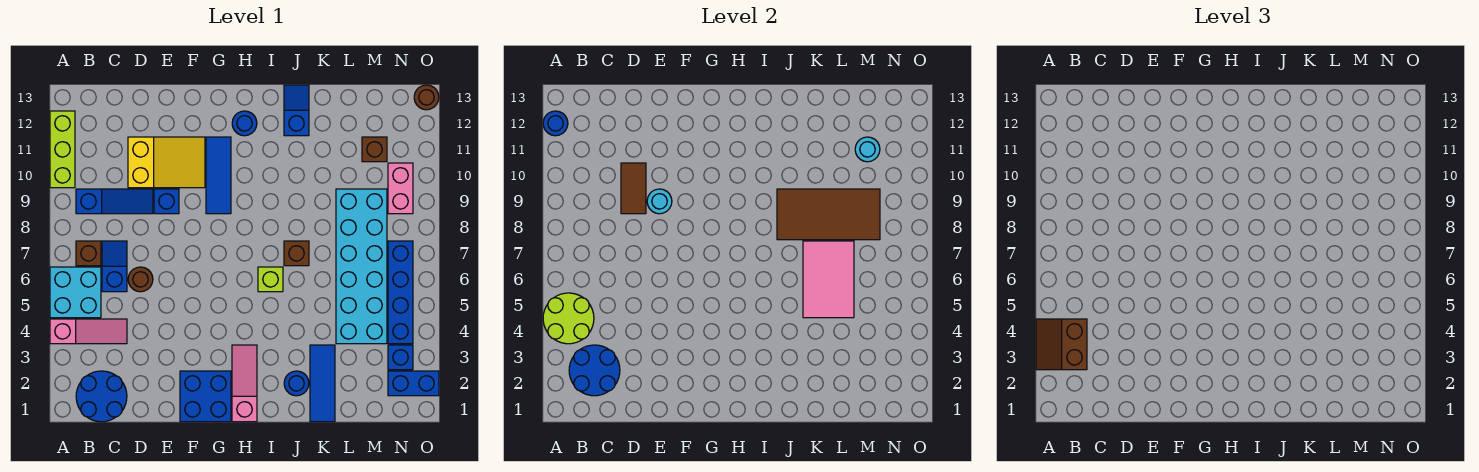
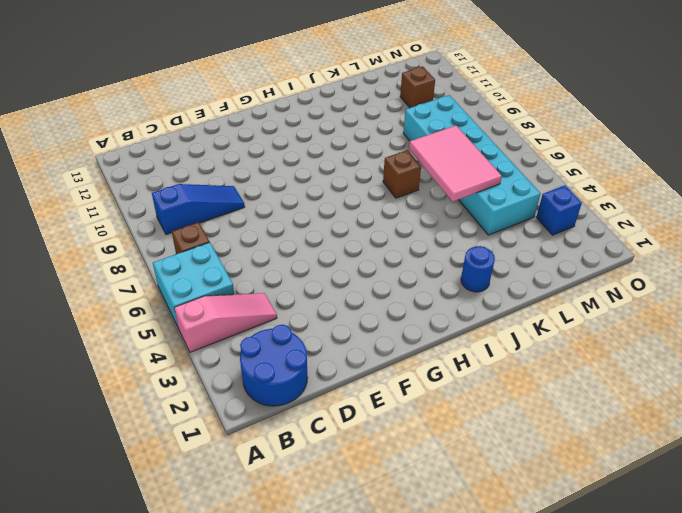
none -> lime 1x3 brick [50,111,75,188]
none -> blue 1x2 slope [102,241,127,292]
none -> brown 1x1 round brick [128,267,153,292]
none -> yellow 2x3 slope [128,137,205,188]

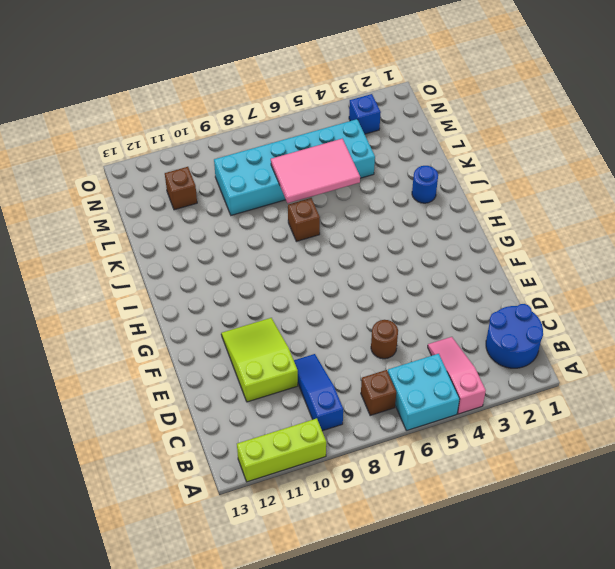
lime 2x3 slope [221,318,298,402] -> yellow 2x3 slope [128,137,205,188]
none -> blue 1x2 slope [102,241,127,292]
none -> blue 1x1 brick [154,189,179,214]
none -> blue 2x2 brick [180,371,231,422]
none -> blue 1x3 tile [206,137,231,214]

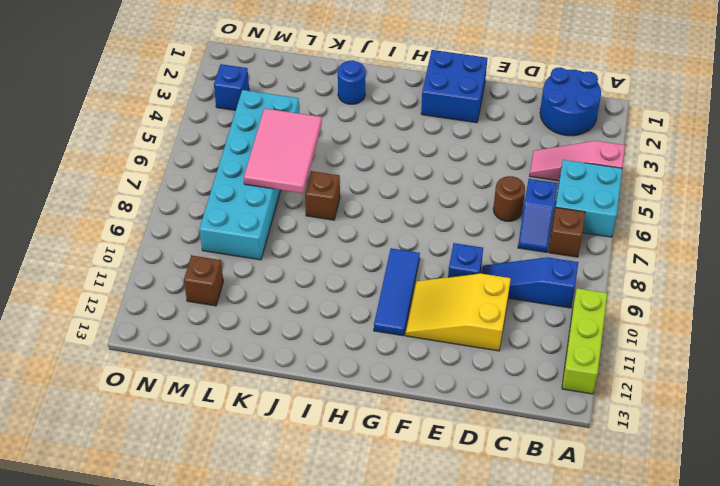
none -> pink 1x3 slope [232,345,257,422]
none -> blue 1x1 round brick [232,111,257,136]
none -> lime 1x1 brick [258,267,283,292]
none -> blue 1x2 slope [284,85,309,136]

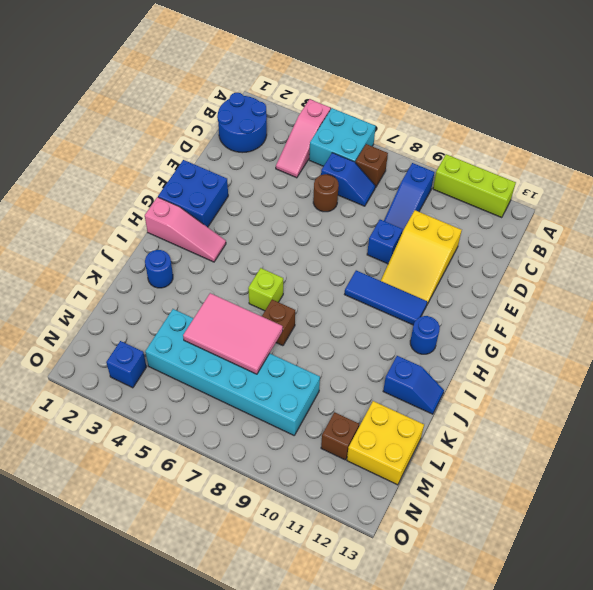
yellow 2x2 brick [347,401,424,485] -> none
none -> blue 1x3 tile [310,345,335,422]
none -> blue 1x2 brick [388,371,439,396]
none -> blue 1x4 brick [388,241,413,344]
none -> pink 1x2 brick [388,163,413,214]

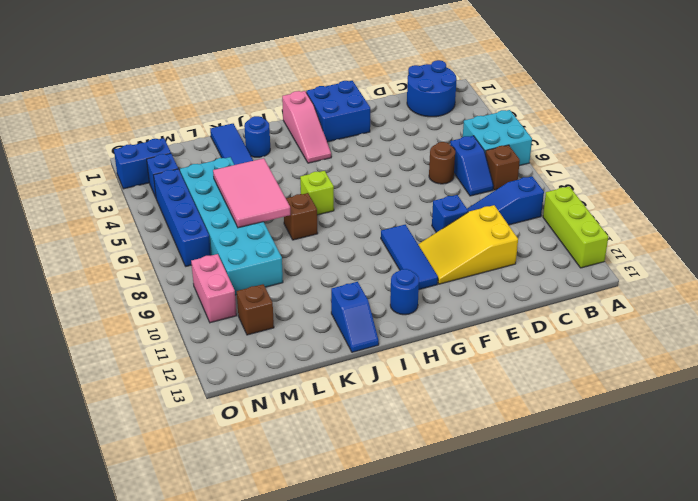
none -> pink 1x3 slope [50,319,127,344]
none -> brown 1x1 round brick [414,85,439,110]
none -> lime 2x2 round brick [543,293,594,344]
none -> blue 1x1 round brick [543,111,568,136]

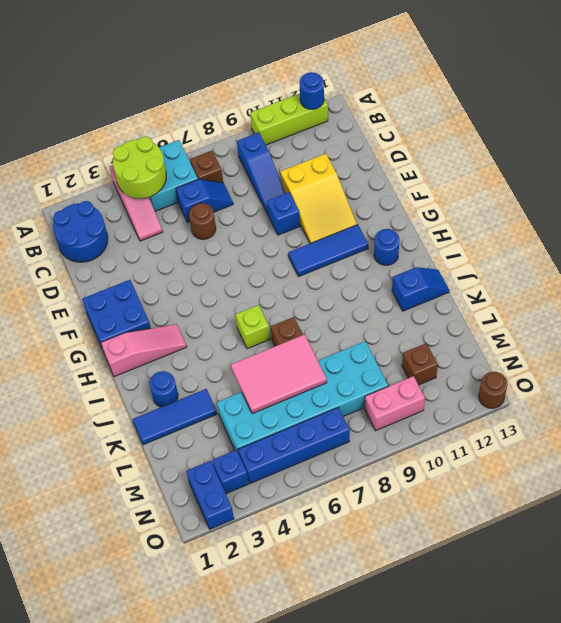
none -> blue 2x2 round brick [569,345,620,396]
none -> brown 1x2 tile [621,163,646,214]
none -> cyan 1x1 round brick [647,189,672,214]
none -> brown 2x4 tile [777,189,880,240]

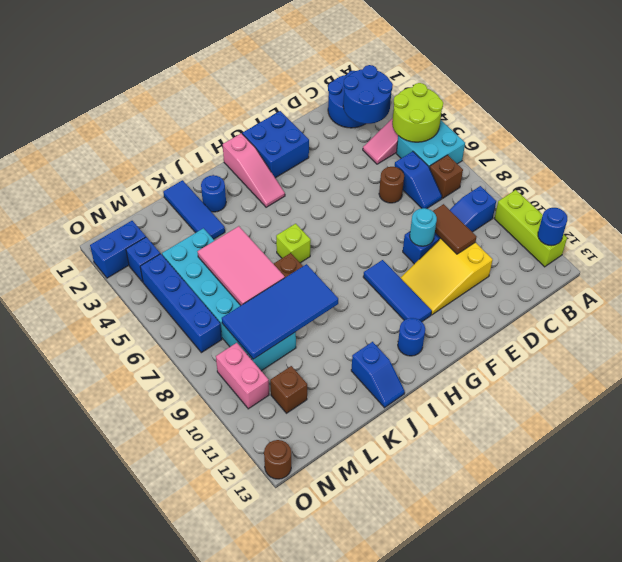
blue 2x4 tile [222,264,338,359] -> brown 2x4 tile [777,189,880,240]
none -> cyan 1x1 round brick [855,137,880,162]
none -> brown 2x2 slope [1036,319,1087,370]

